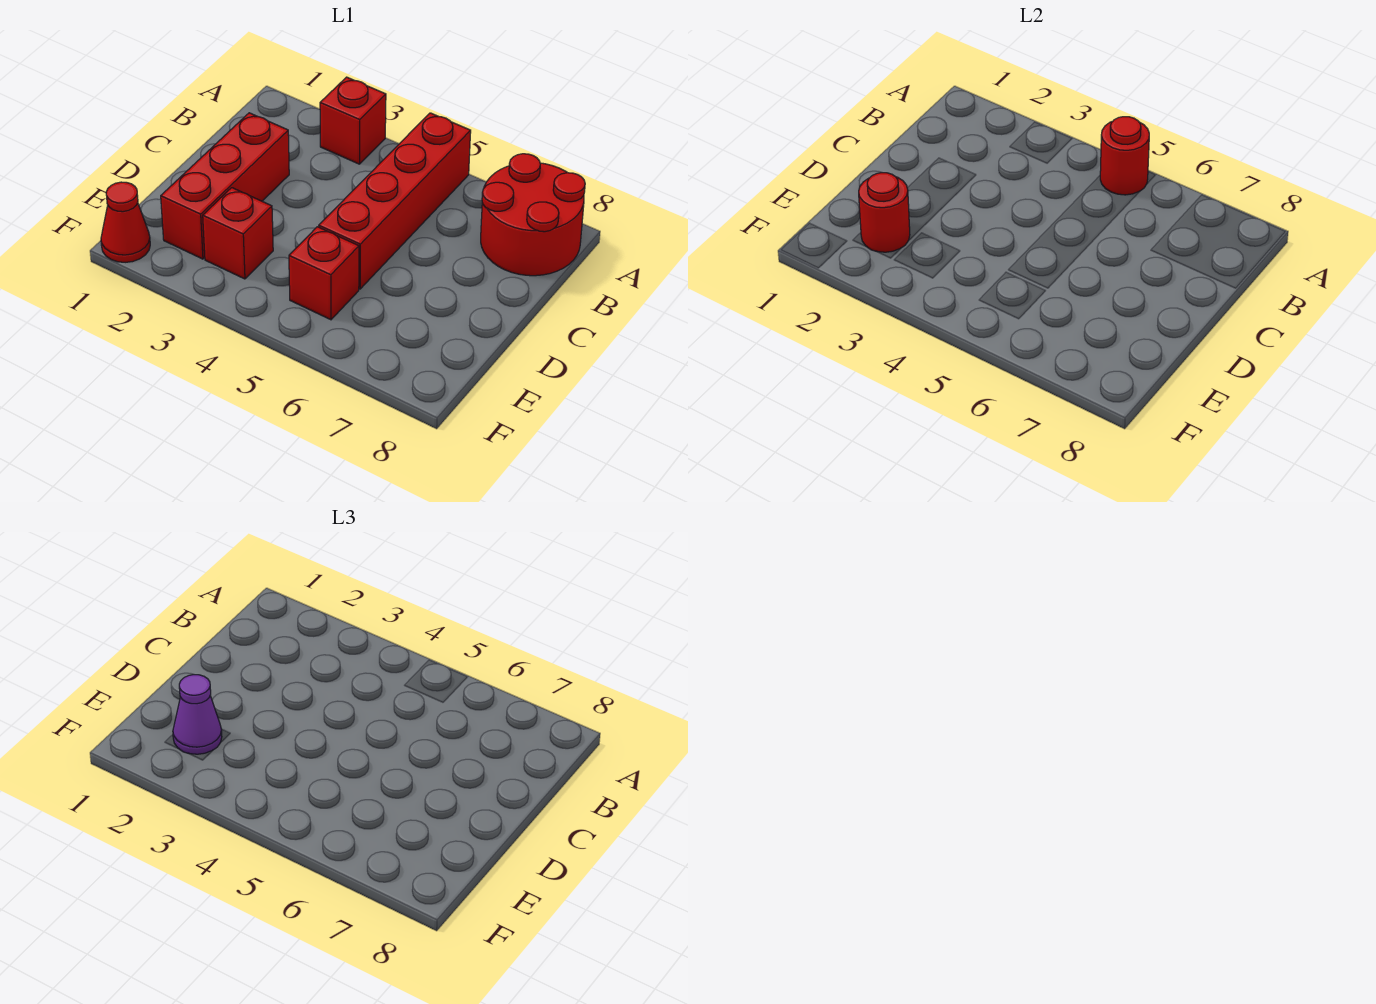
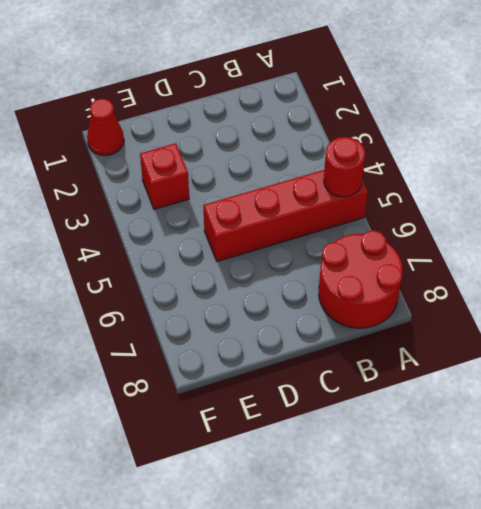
none -> red 1x1 brick [320,77,386,164]
none -> red 1x3 brick [161,113,289,259]

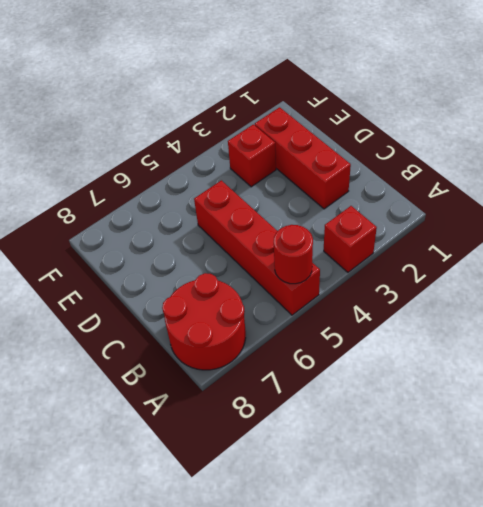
none -> red 1x1 brick [289,227,359,320]
none -> red 1x1 cone [101,182,150,262]

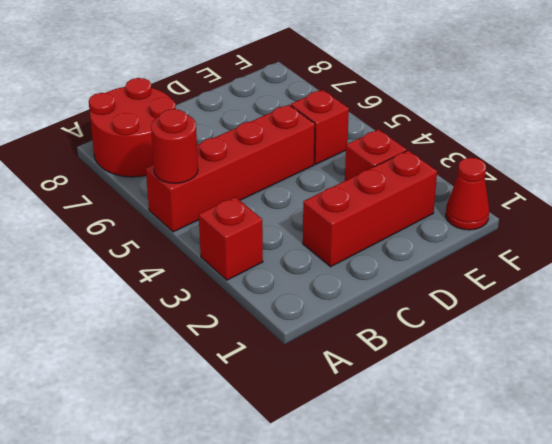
none -> red 1x1 round brick [859,173,910,252]
none -> purple 1x1 cone [173,675,222,754]

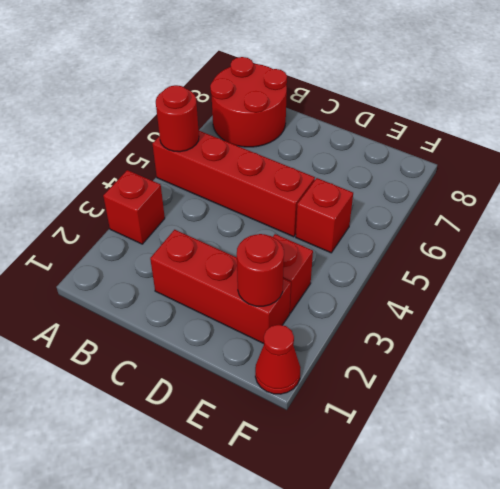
none -> purple 1x1 cone [173,675,222,754]

